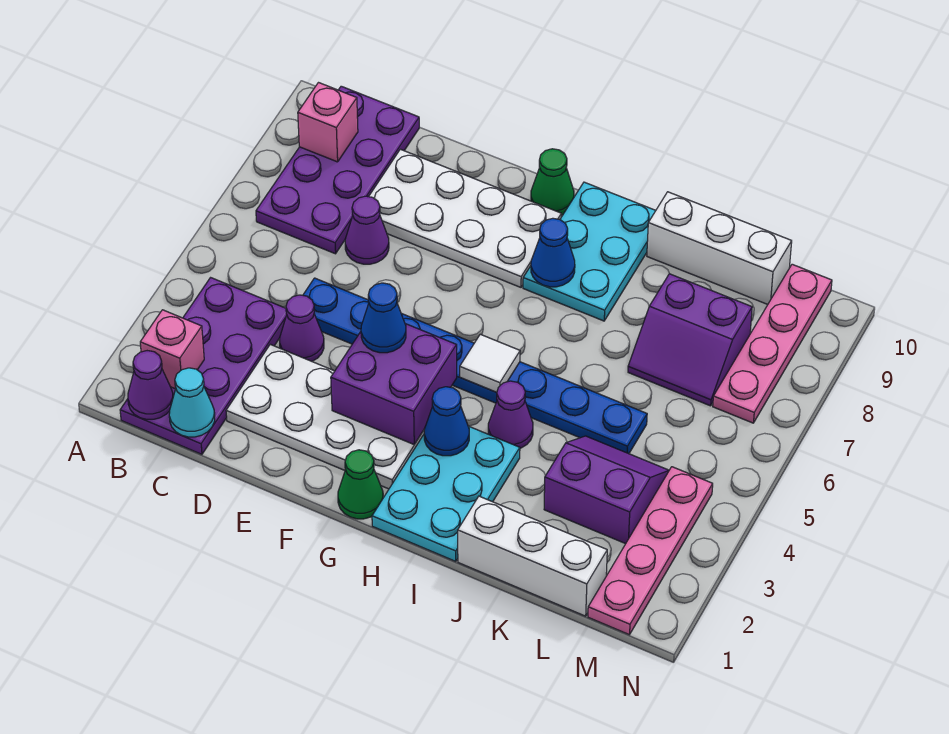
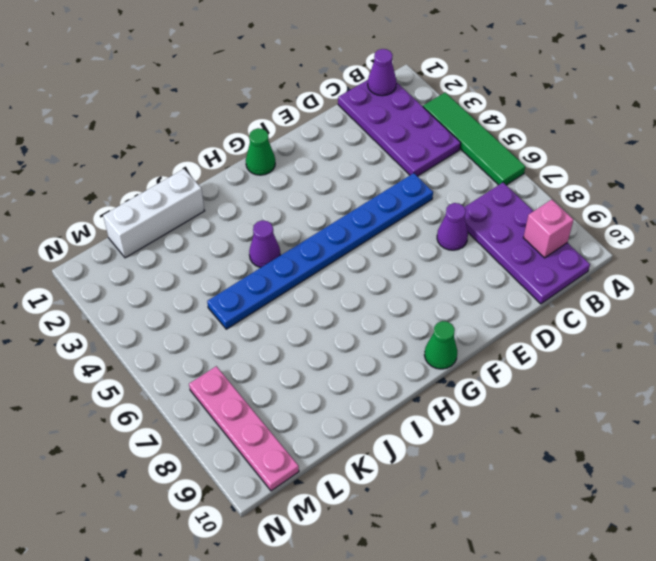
green 1x4 tile [423,92,525,185] -> none
none -> white 2x4 plate [226,344,424,489]
none -> purple 1x1 cone [280,295,324,361]
none -> white 2x4 plate [369,149,561,287]

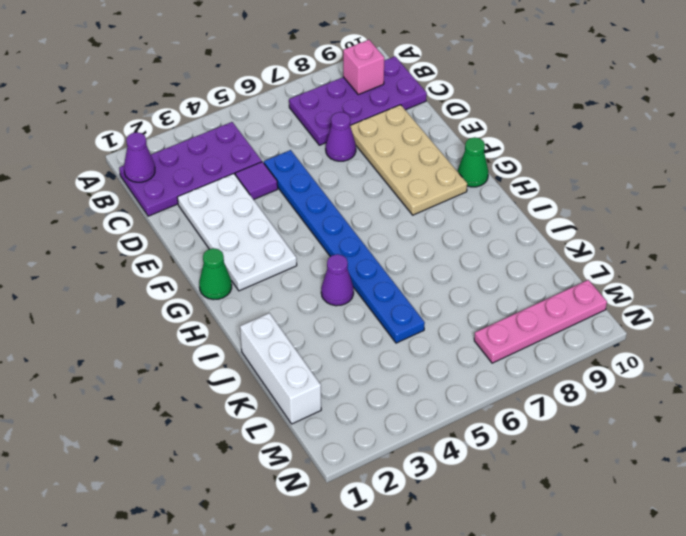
purple 1x1 tile [235,162,278,200] -> purple 1x1 cone [280,295,324,361]
tan 2x4 plate [350,105,467,215] -> white 2x4 plate [369,149,561,287]
none -> cyan 2x3 plate [372,426,520,561]
none -> cyan 2x3 plate [523,182,656,321]
none -> white 1x3 brick [647,192,792,304]

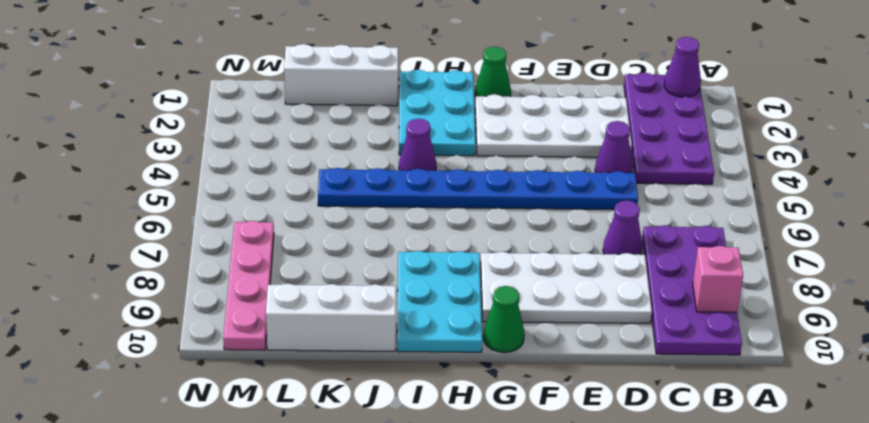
none -> purple 2x2 slope [544,436,669,544]
none -> purple 2x2 slope [628,274,752,406]
none -> pink 1x4 plate [588,467,713,635]

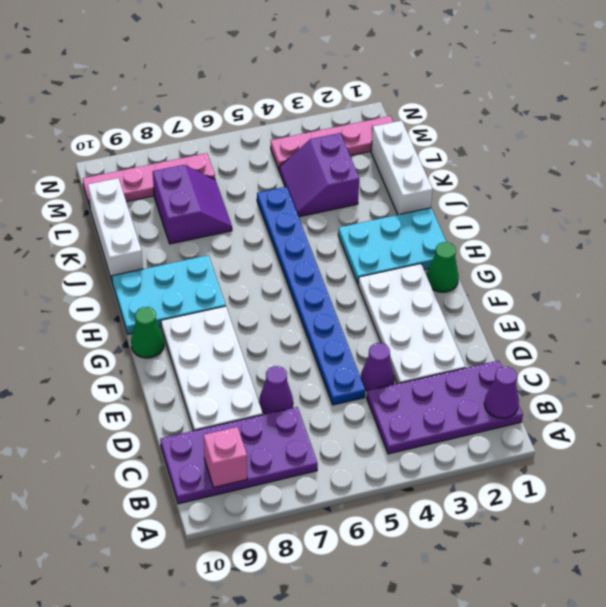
none -> purple 1x1 cone [488,381,533,448]
none -> pink 1x1 brick [140,310,204,389]
none -> cyan 1x1 cone [169,368,215,437]

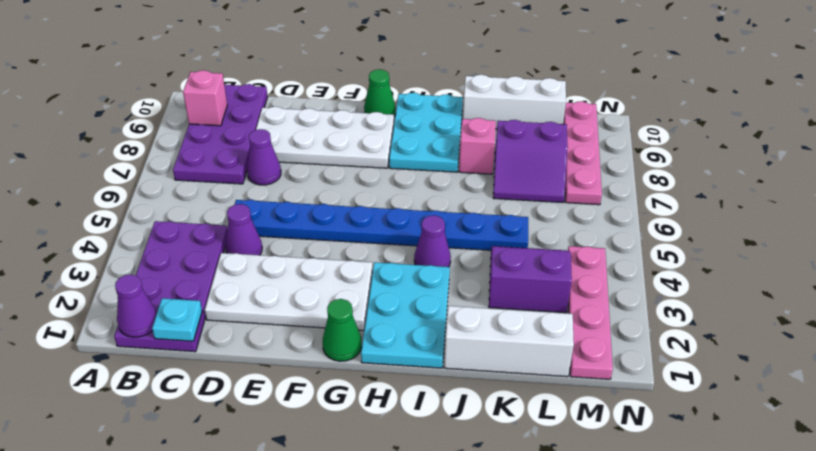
cyan 1x1 plate [152,298,202,341] -> cyan 1x1 cone [169,368,215,437]
pink 1x1 brick [459,118,496,174] -> pink 1x1 brick moved to [140,310,204,389]
none -> purple 2x2 brick [331,324,457,444]
none -> blue 1x1 cone [424,387,469,456]
none -> white 1x1 tile [460,334,520,392]

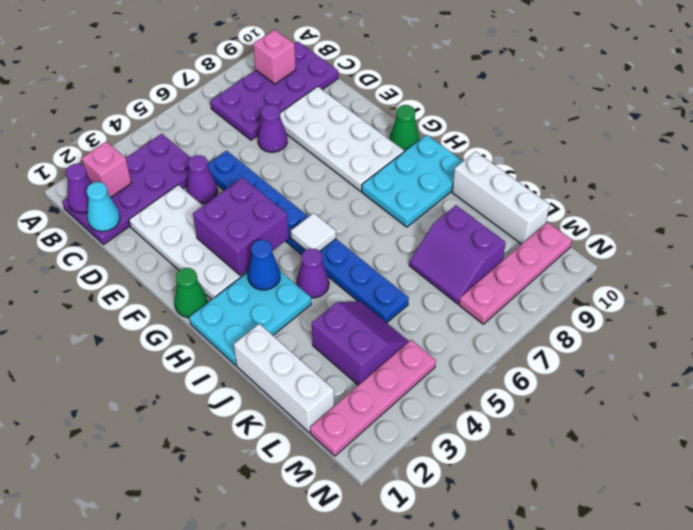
none -> blue 1x1 cone [531,218,575,287]
none -> blue 1x1 cone [361,283,406,353]

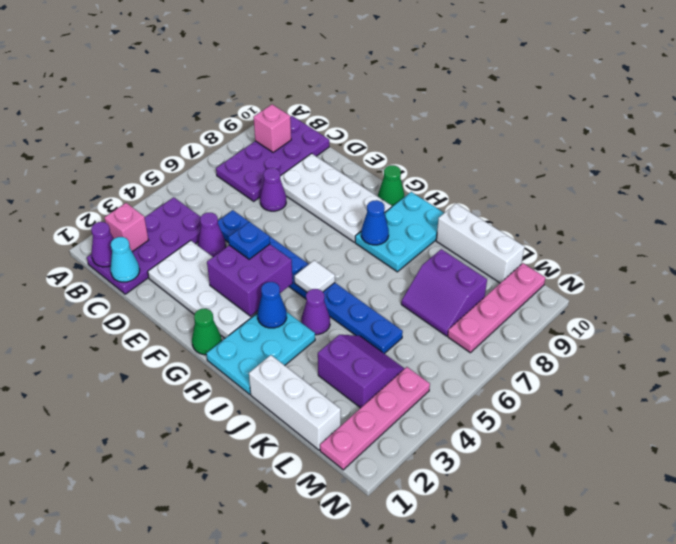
blue 1x1 plate [228,222,270,259] -> blue 1x1 cone [361,283,406,353]

